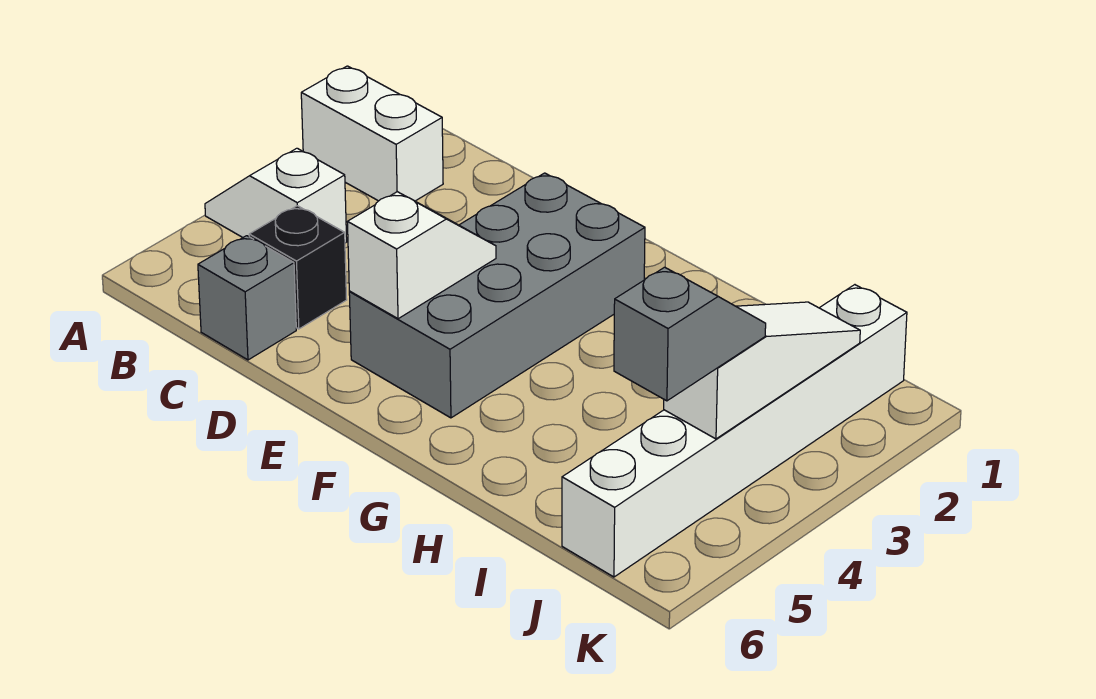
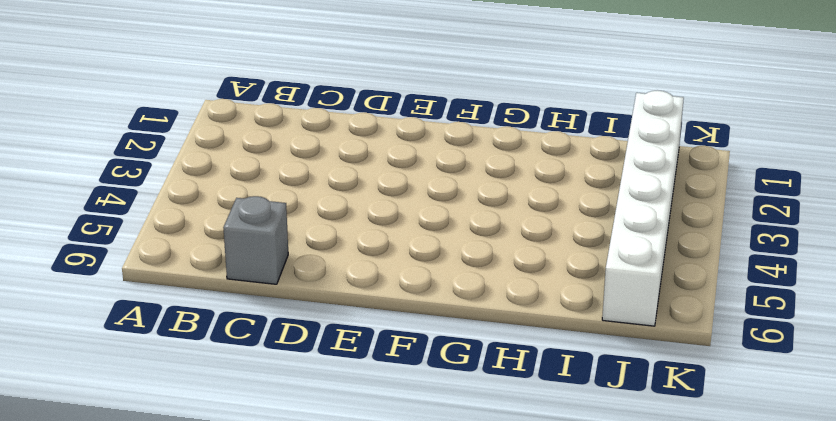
none -> white 1x2 brick [301,66,443,201]
none -> white 1x2 slope [205,148,347,243]

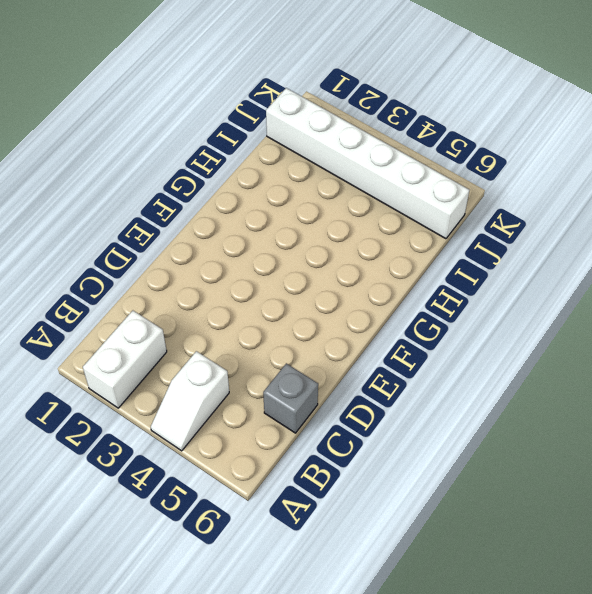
none -> black 1x1 brick [249,206,347,329]
none -> grey 2x4 brick [349,173,645,418]

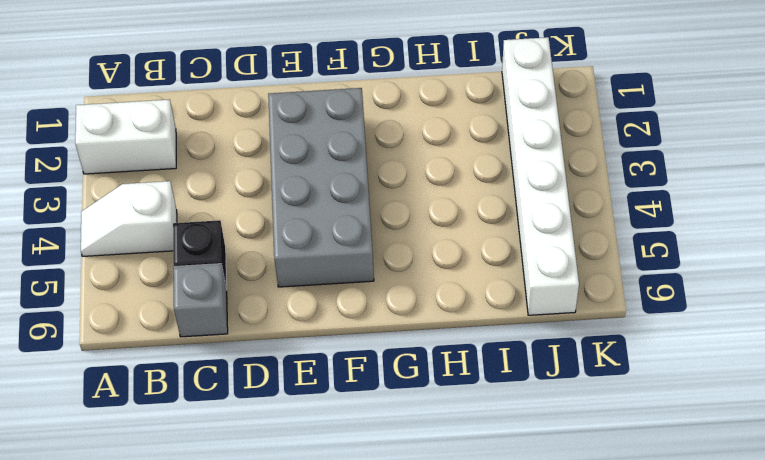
none -> white 1x2 slope [348,192,496,319]
none -> white 1x3 slope [664,302,860,439]

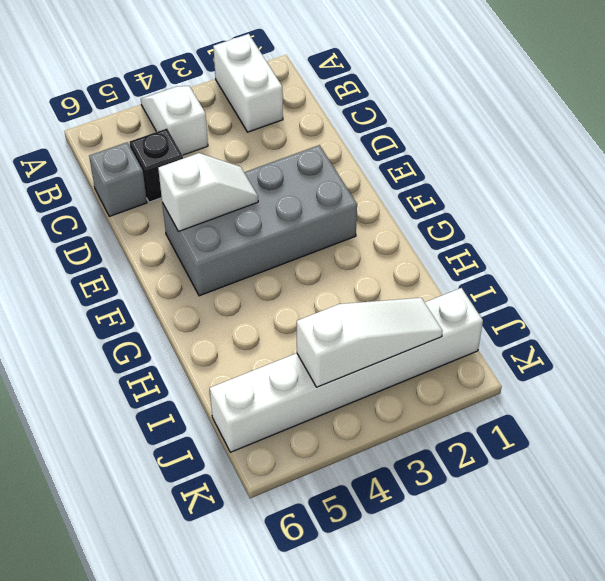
none -> grey 1x2 slope [614,267,766,401]

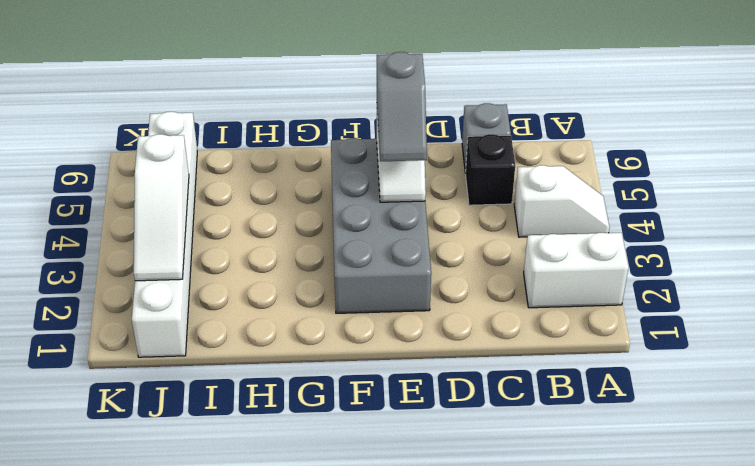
grey 1x2 slope [377,52,427,161] -> grey 1x2 slope moved to [614,267,766,401]

